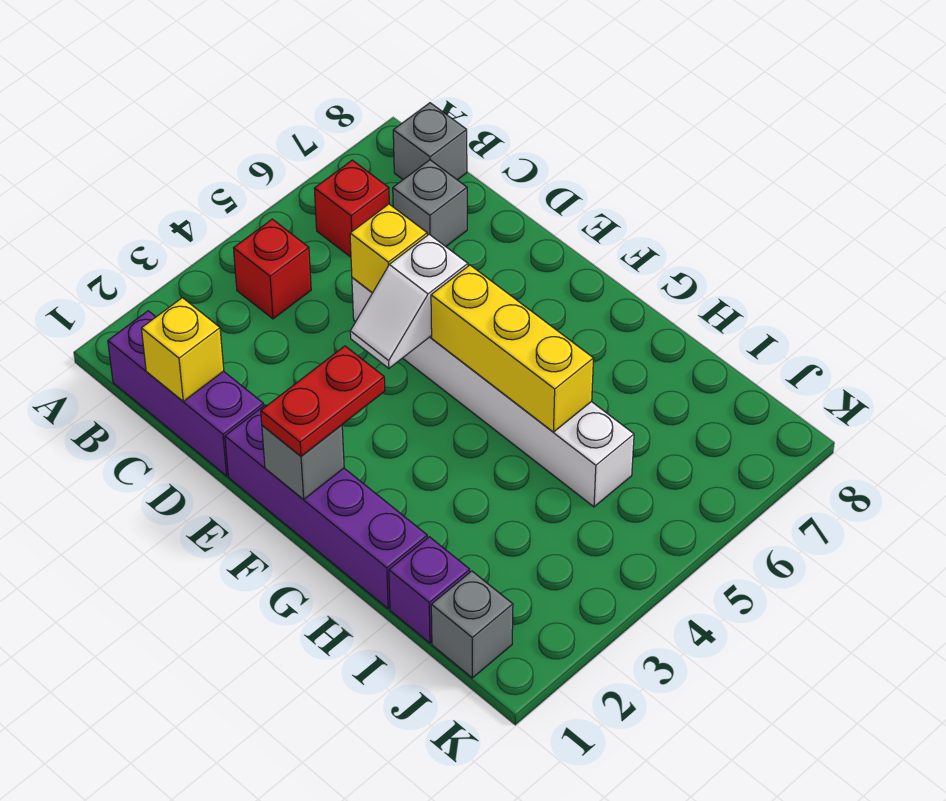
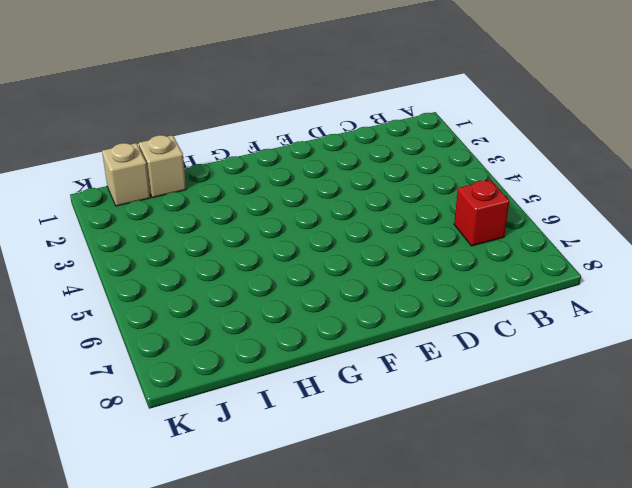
tan 1x1 brick [139,135,186,198] -> purple 1x1 brick [389,537,470,643]
tan 1x1 brick [102,143,150,206] -> grey 1x1 brick [431,571,513,678]
none -> purple 1x3 brick [108,311,264,476]
none -> red 1x1 brick [234,219,311,319]
none -> grey 1x1 brick [393,103,467,180]

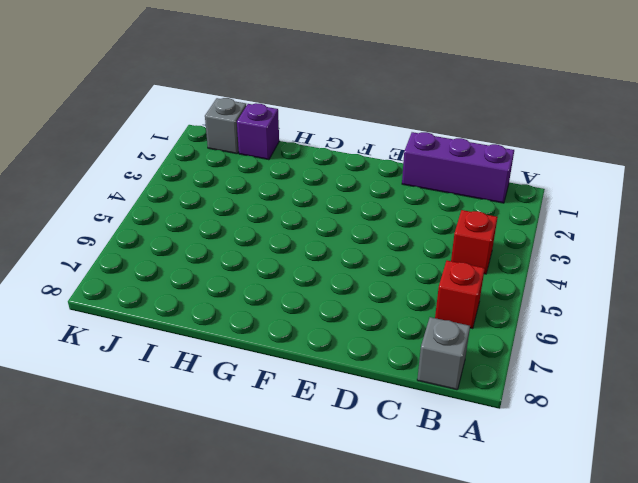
none -> grey 1x1 brick [393,160,467,246]
none -> white 1x6 brick [352,278,634,507]
none -> purple 1x4 brick [225,405,427,609]

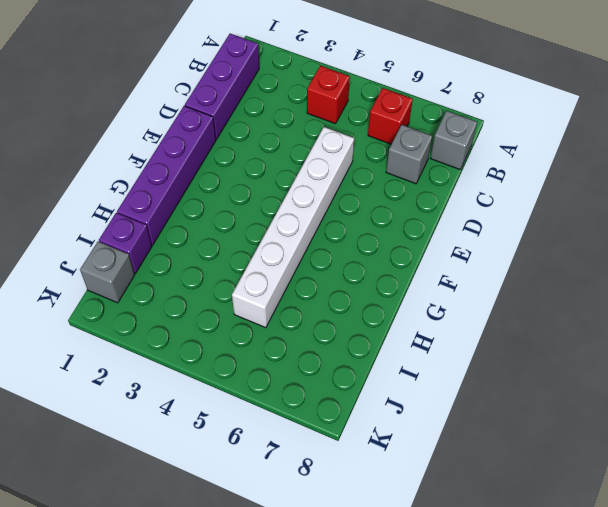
none -> yellow 1x1 brick [141,298,224,401]
none -> yellow 1x1 brick [350,204,427,293]
none -> white 1x2 slope [350,234,468,368]

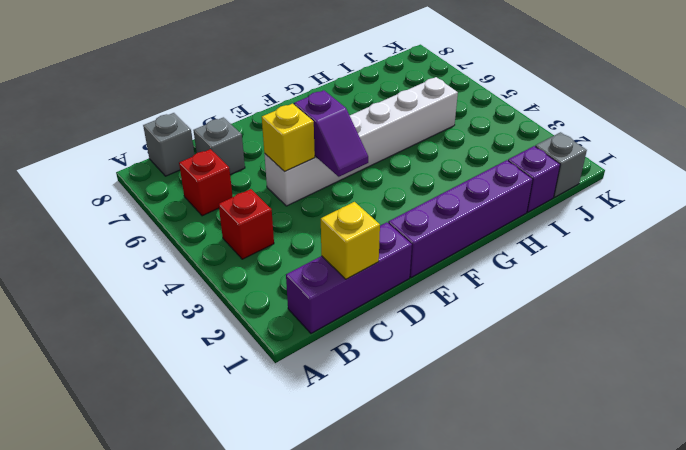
purple 1x2 slope [294,90,368,177] -> white 1x2 slope [350,234,468,368]
none -> grey 1x1 brick [262,425,344,500]
none -> yellow 1x3 brick [431,265,594,432]
none -> red 1x2 plate [261,346,385,456]

